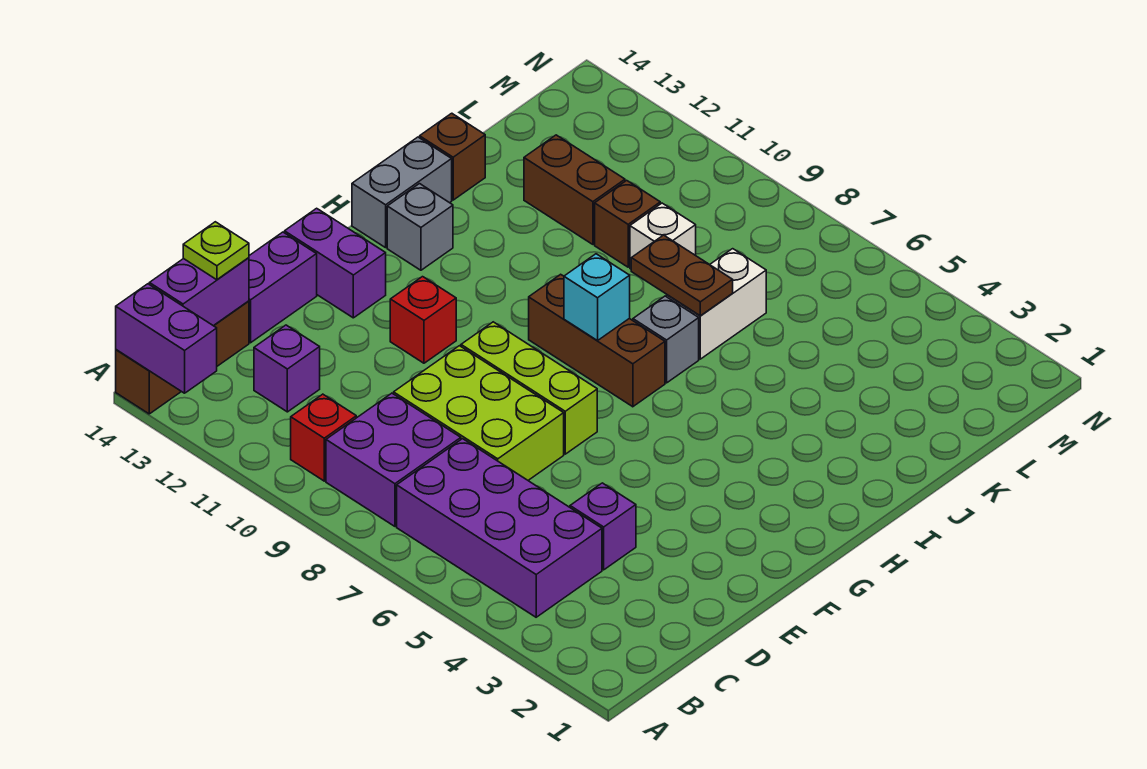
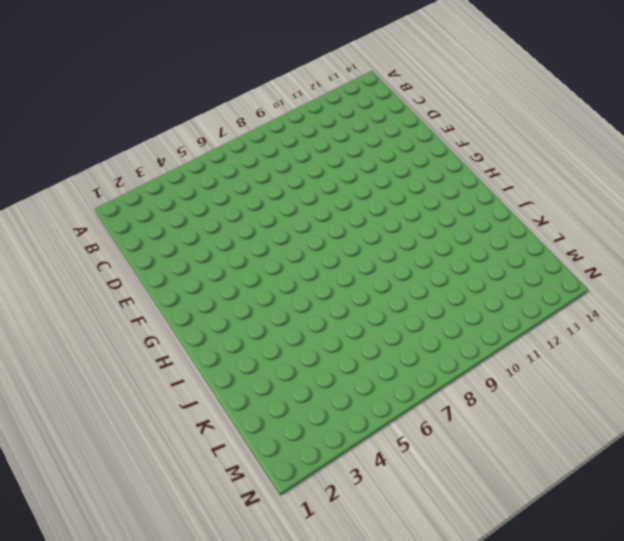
none -> brown 1x3 brick [116,301,249,414]
none -> purple 2x4 brick [397,439,602,617]
none -> purple 2x2 brick [326,393,461,526]

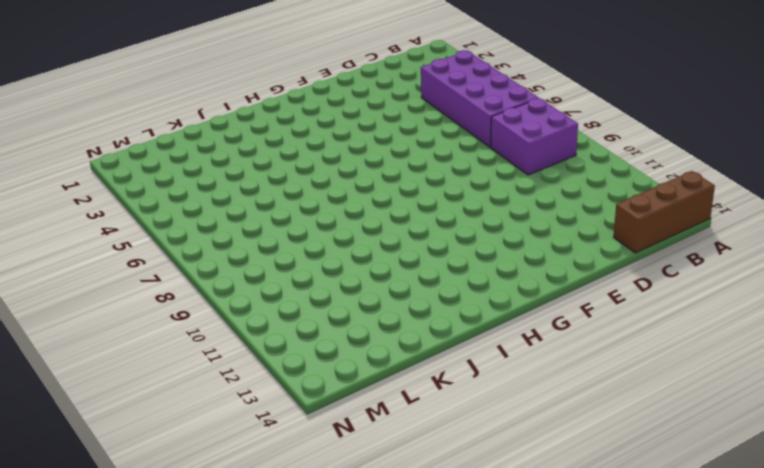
none -> red 1x1 brick [291,394,356,481]
none -> purple 1x1 brick [254,325,320,412]
none -> purple 1x1 brick [570,483,636,570]

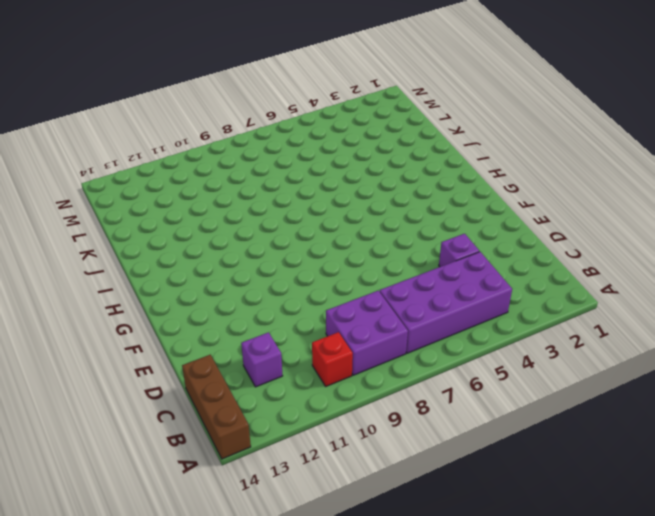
none -> lime 2x3 brick [394,346,564,480]
none -> purple 1x2 brick [249,232,317,343]
none -> lime 1x3 brick [461,322,597,454]

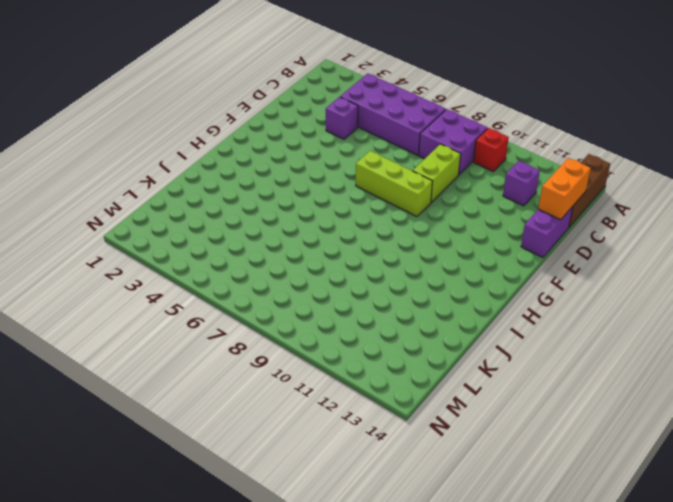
orange 1x2 brick [538,158,591,220] -> purple 1x2 brick [149,258,249,326]
lime 1x2 brick [413,144,461,202] -> lime 2x3 brick [394,346,564,480]
none -> red 1x1 brick [390,277,456,363]
none -> purple 1x2 brick [285,208,386,318]
none -> brown 1x3 brick [529,274,665,407]

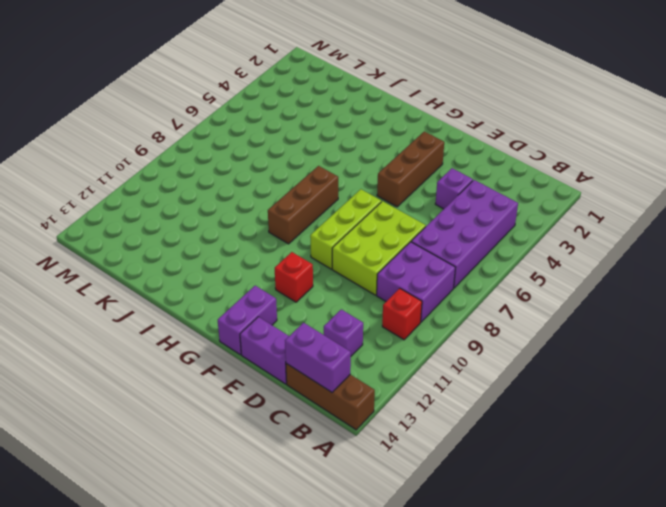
brown 1x3 brick [377,132,444,207] -> none
none -> grey 1x1 brick [387,184,453,270]
none -> grey 1x2 brick [352,137,452,248]
none -> grey 1x1 brick [633,296,699,383]

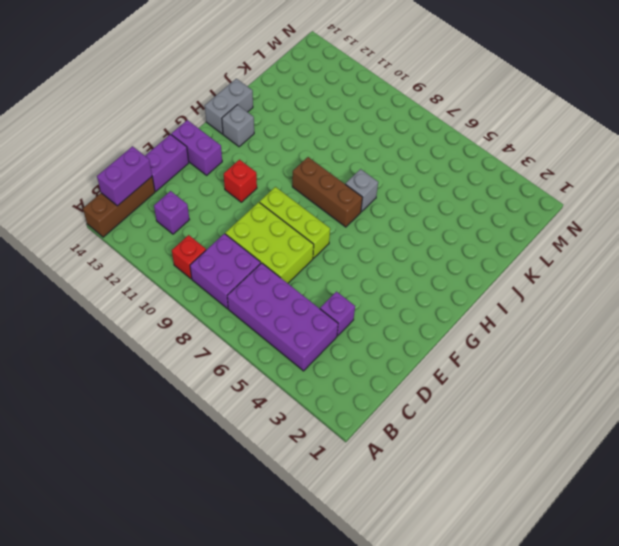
none -> white 1x2 brick [667,249,766,359]
none -> brown 1x1 brick [420,113,485,200]
none -> white 1x1 brick [630,203,696,269]

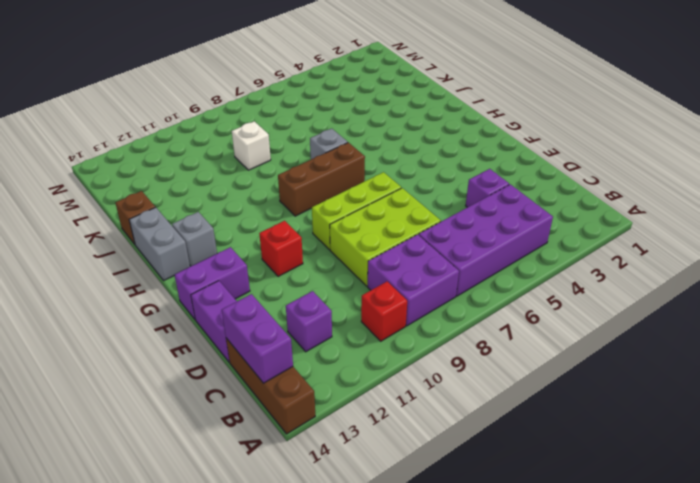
none -> white 1x2 brick [667,249,766,359]
none -> brown 1x1 brick [595,180,660,267]
none -> brown 1x2 brick [524,135,625,244]

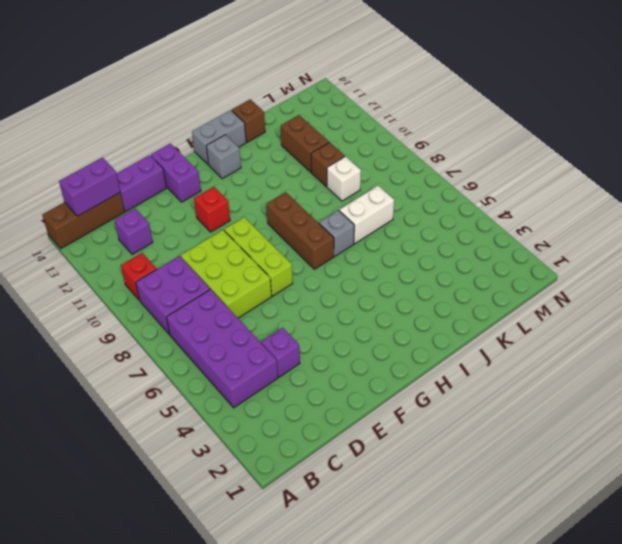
none -> purple 1x2 brick [116,284,217,393]
none -> cyan 1x1 brick [564,254,630,341]
none -> brown 1x2 plate [631,235,733,316]

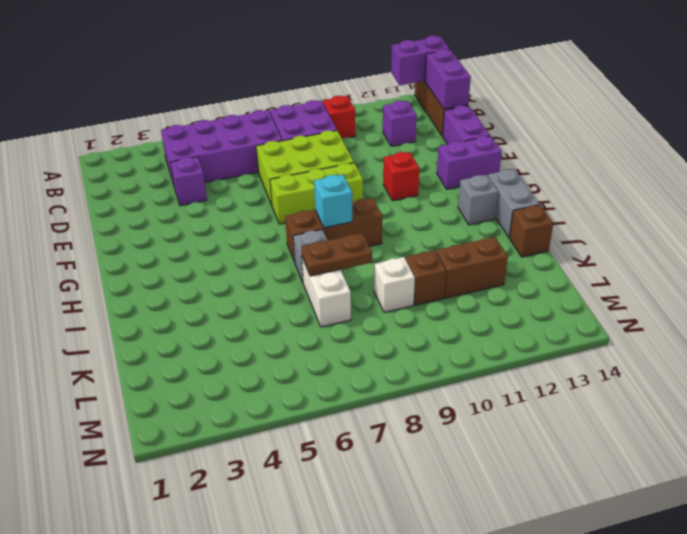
none -> lime 1x1 plate [183,222,249,280]

